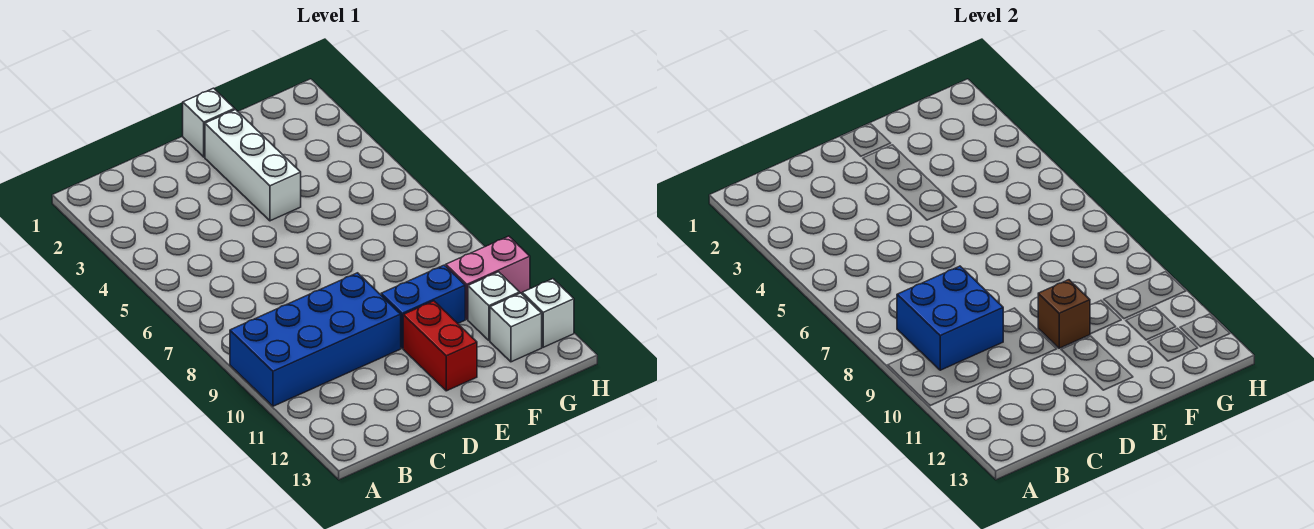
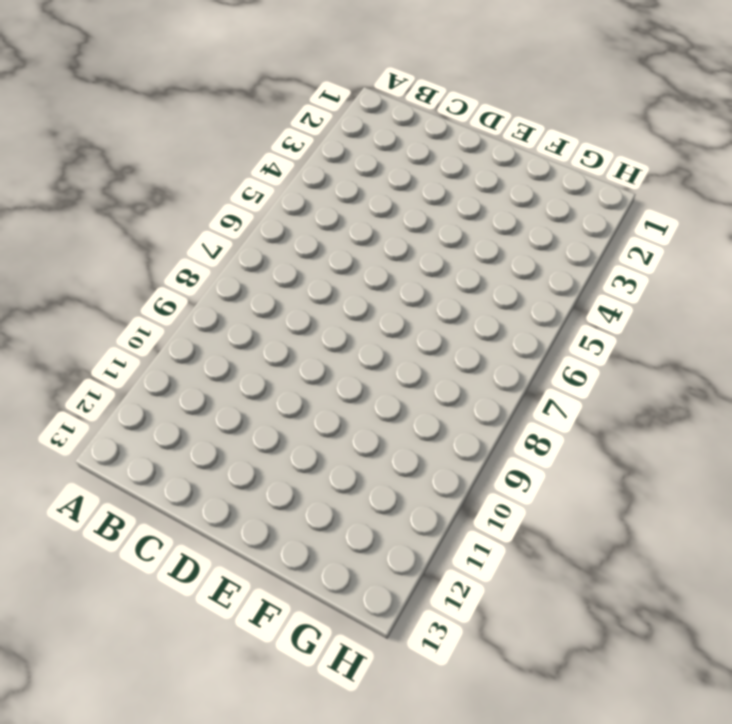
none -> blue 2x4 brick [230,273,401,406]
none -> white 1x1 brick [183,88,235,157]

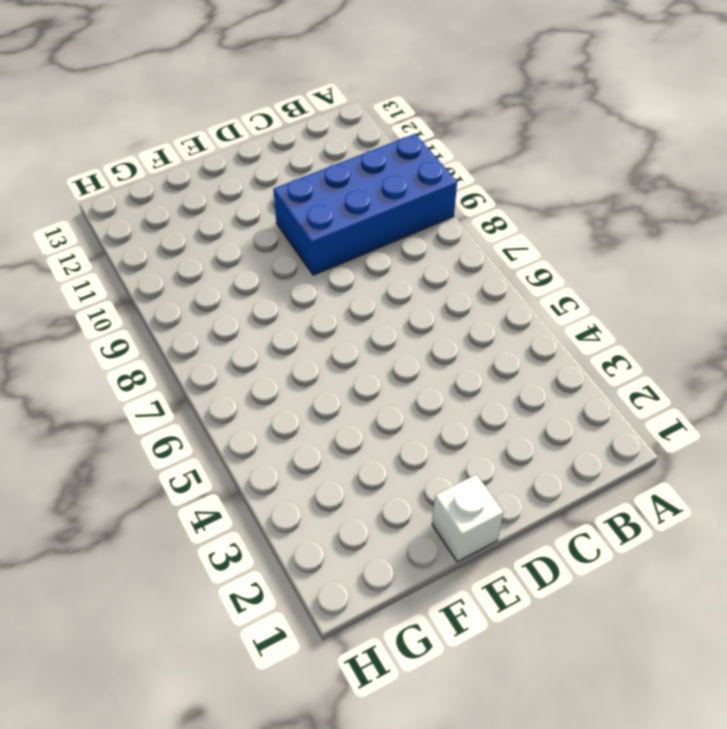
none -> white 1x3 brick [205,110,301,221]
none -> blue 1x2 brick [381,265,465,348]

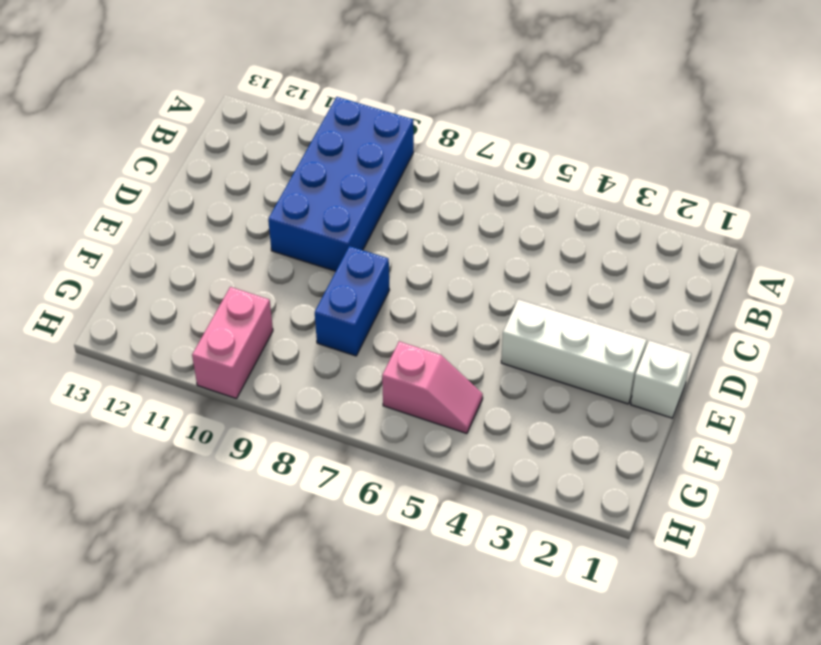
blue 1x2 brick [315,246,389,356] -> blue 1x2 brick moved to [381,265,465,348]
pink 1x2 slope [382,341,483,434] -> none
none -> red 1x2 brick [403,301,477,391]
none -> white 1x1 brick [468,272,520,341]

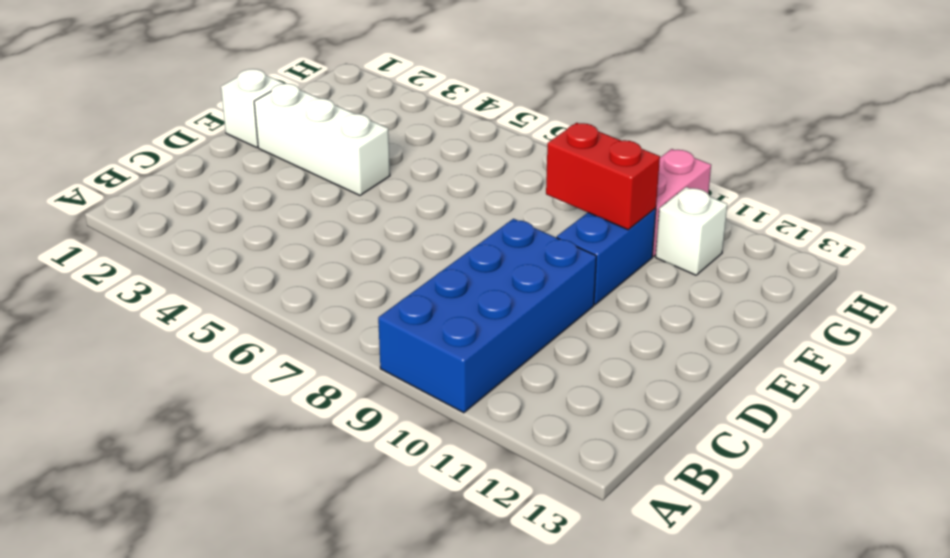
red 1x2 brick [546,123,660,230] -> red 1x2 brick moved to [403,301,477,391]
none -> white 1x1 brick [490,293,542,362]
none -> white 1x1 brick [522,279,574,347]

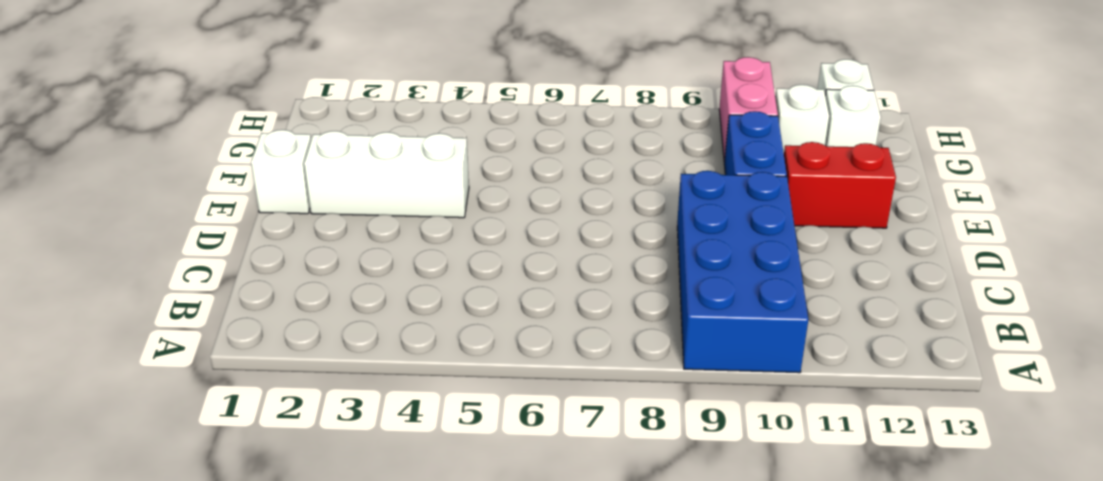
none -> blue 2x2 brick [897,266,1003,370]
none -> brown 1x1 brick [1038,280,1090,348]

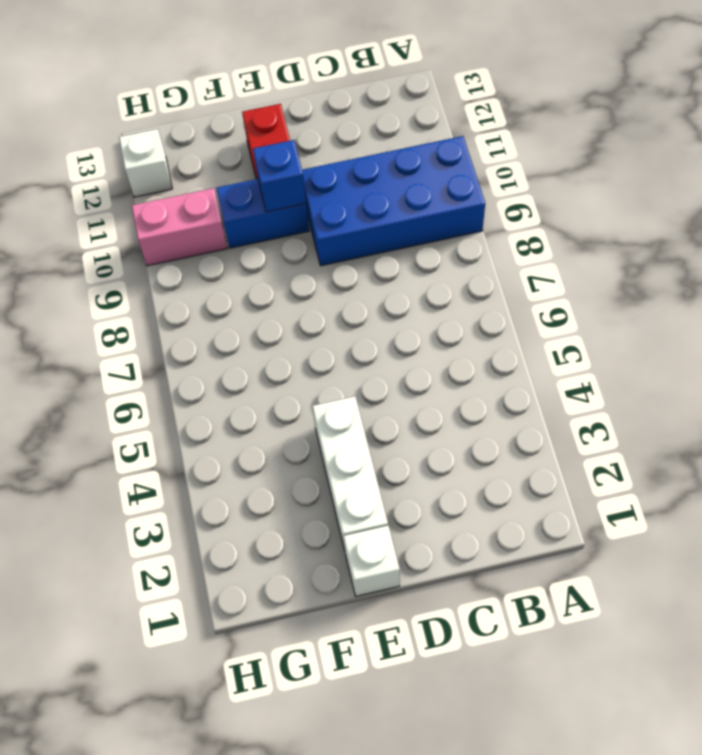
blue 1x1 brick [253,140,306,212] -> brown 1x1 brick [1038,280,1090,348]
none -> white 1x1 brick [468,272,520,341]
none -> white 1x1 brick [490,293,542,362]

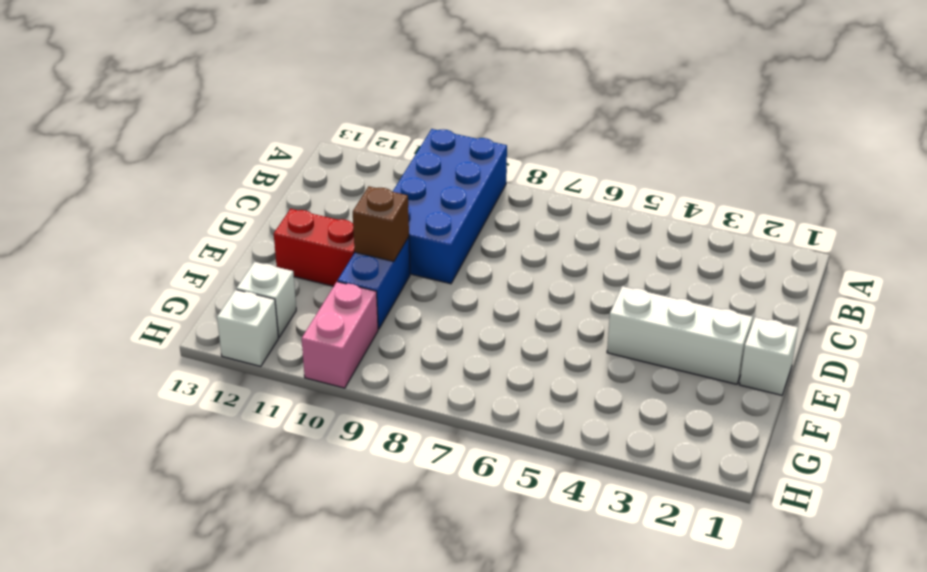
none -> white 1x1 brick [468,272,520,341]
none -> blue 2x2 brick [897,266,1003,370]

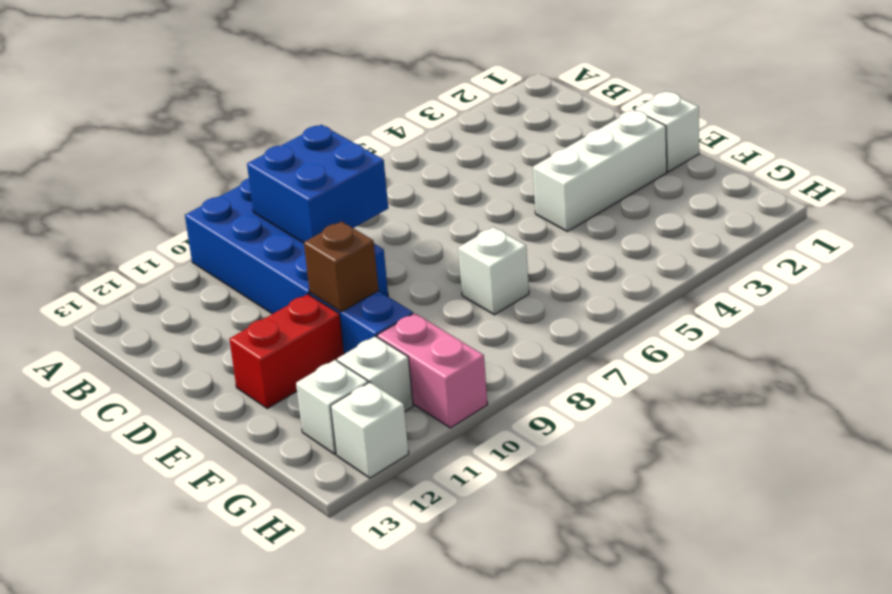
white 1x1 brick [458,227,529,315] -> none

